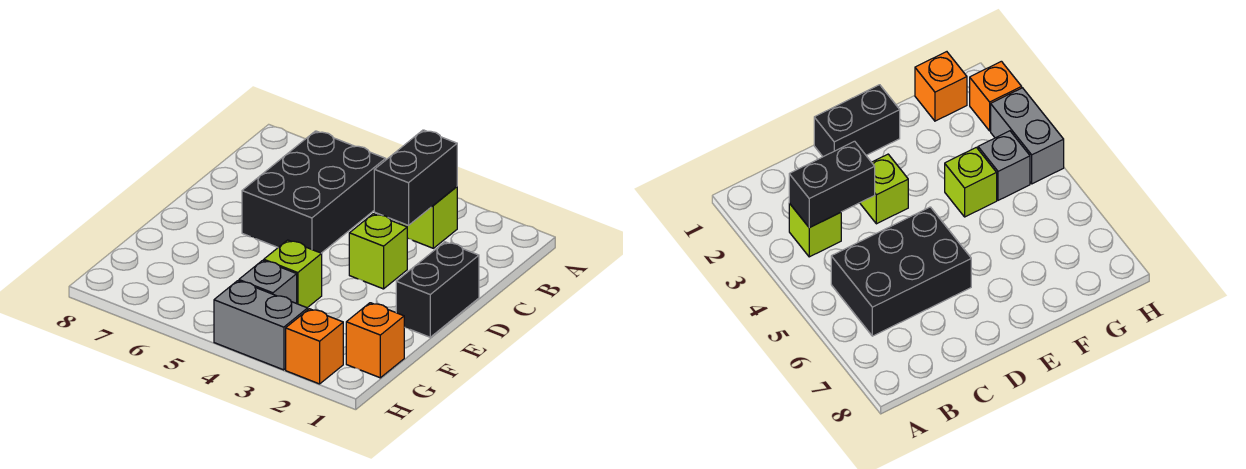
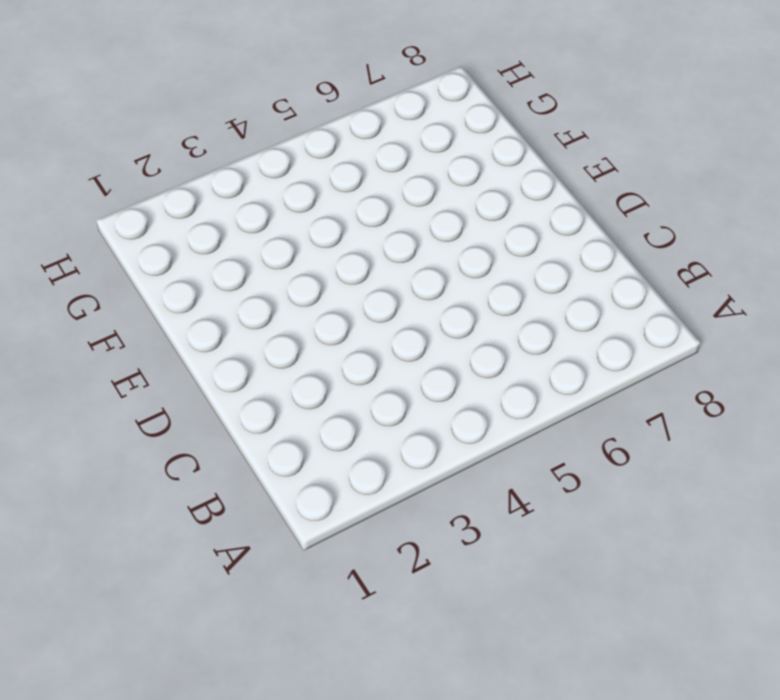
none -> lime 1x1 brick [399,187,457,248]
none -> black 2x3 brick [242,131,386,253]

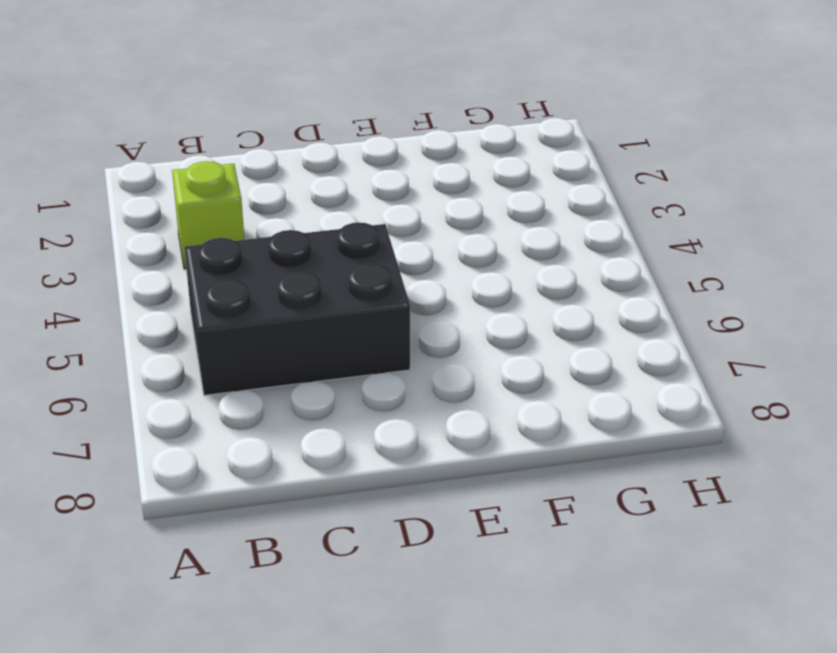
none -> black 1x2 brick [396,242,479,337]
none -> lime 1x1 brick [349,214,408,289]

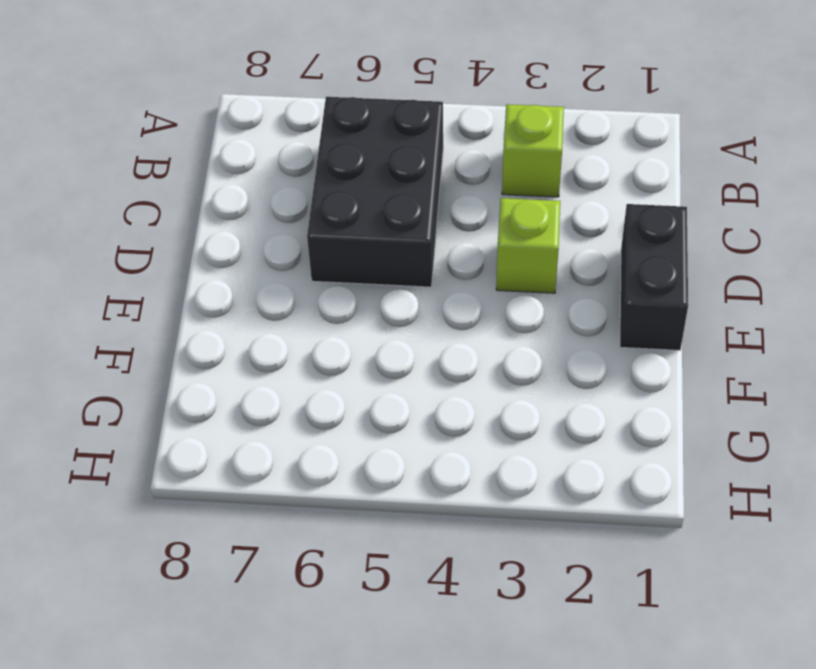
none -> lime 1x1 brick [264,240,322,308]
none -> orange 1x1 brick [346,303,404,378]

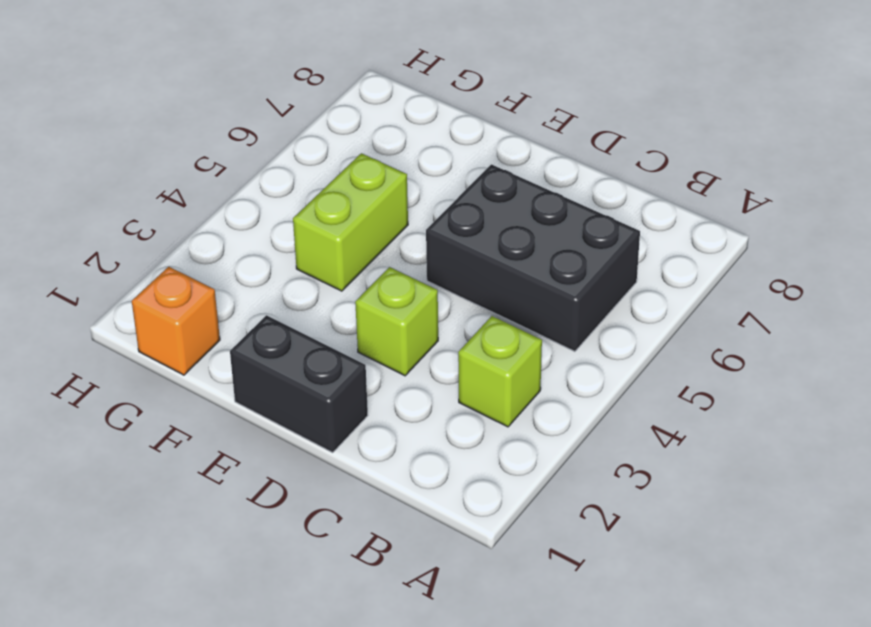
lime 1x2 brick [293,153,408,291] -> lime 1x1 brick [264,240,322,308]
none -> grey 1x1 brick [239,260,297,303]
none -> orange 1x1 brick [286,309,343,384]

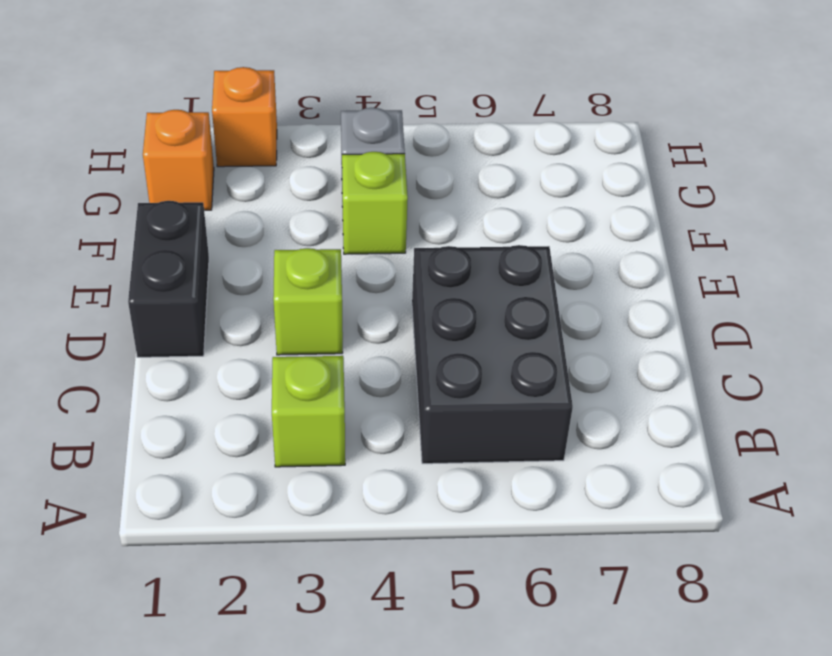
none -> grey 1x2 brick [214,281,308,370]
none -> black 1x2 brick [374,130,457,225]

